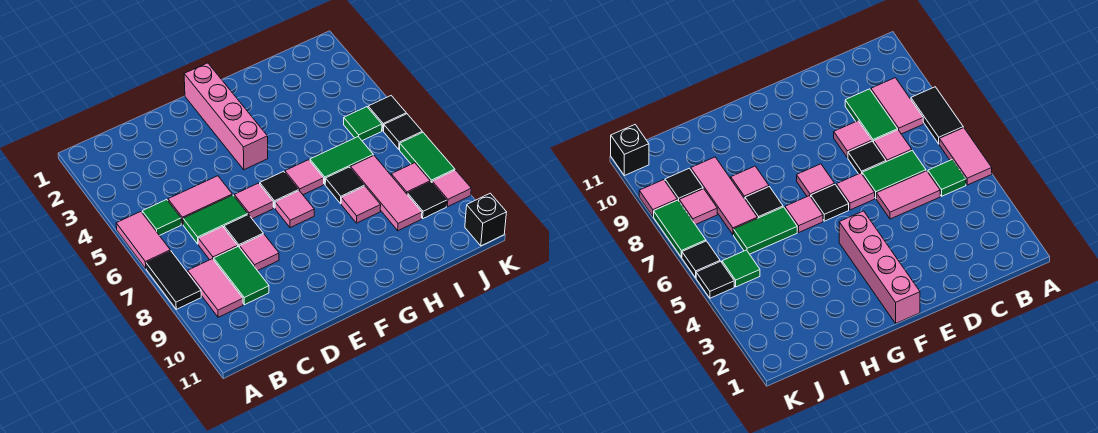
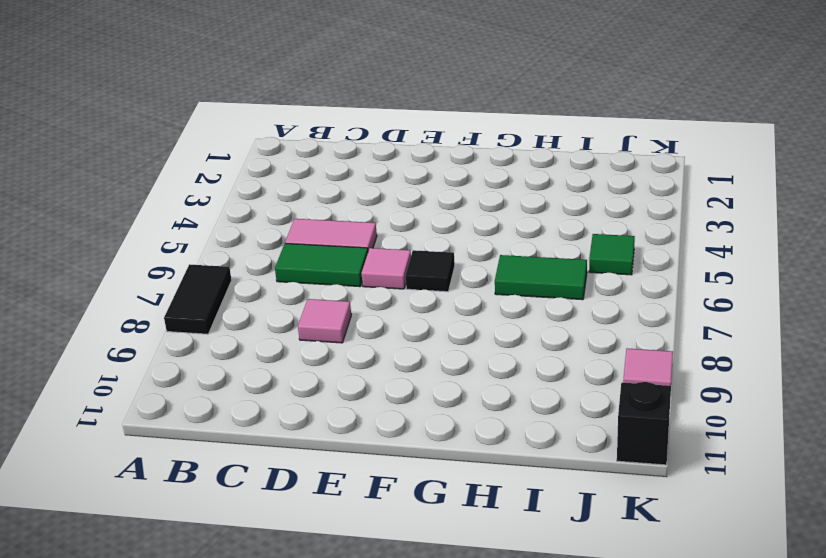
none -> pink 1x2 tile [116,212,170,268]
none -> green 1x1 tile [142,200,181,236]
none -> pink 1x2 tile [188,259,243,317]

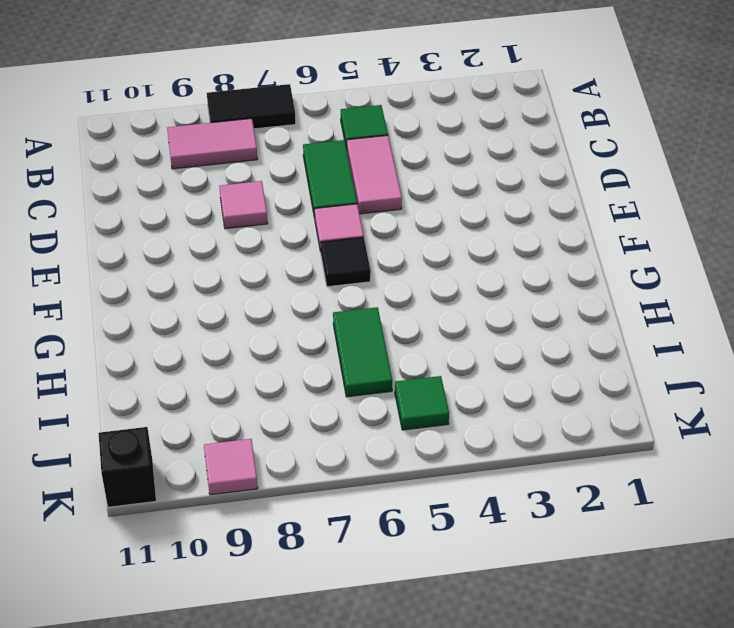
none -> pink 1x2 tile [116,212,170,268]
none -> pink 1x1 tile [198,227,238,260]
none -> green 1x2 tile [214,247,269,305]

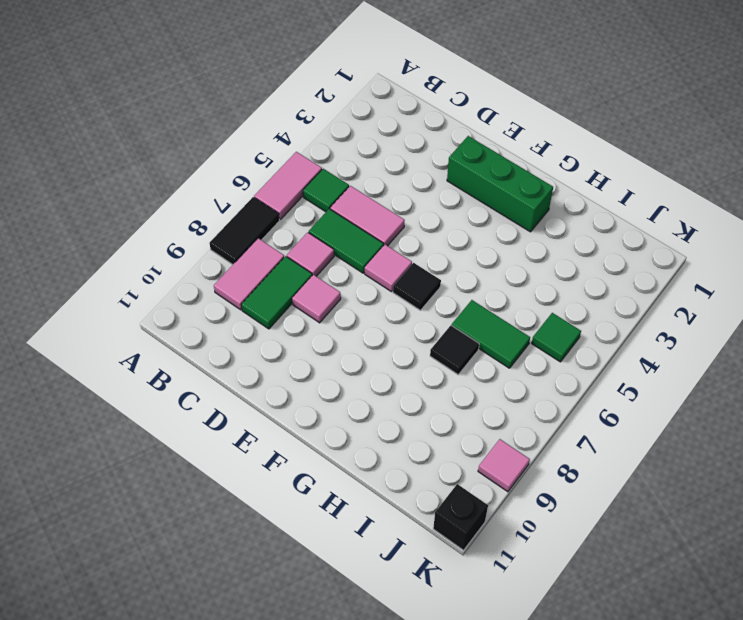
green 1x3 brick [447,136,553,232] -> pink 1x4 brick [184,63,268,170]
none -> black 1x1 tile [224,215,263,248]
none -> pink 1x1 tile [275,191,314,228]
none -> pink 1x1 tile [285,160,324,195]

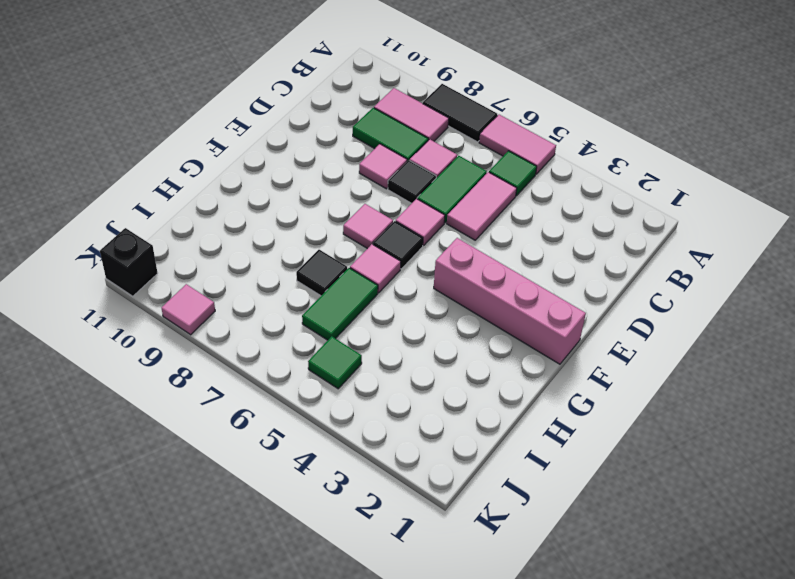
none -> pink 1x1 tile [341,186,381,223]
none -> pink 1x3 tile [350,155,422,231]
none -> pink 1x1 tile [391,163,430,194]

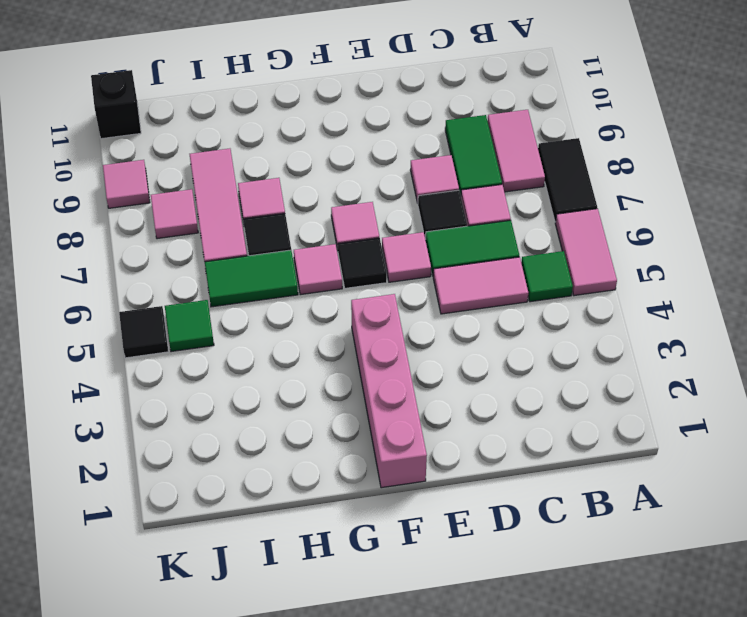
none -> black 1x1 tile [407,182,447,218]
none -> black 1x1 tile [384,114,422,149]
none -> green 1x2 tile [400,132,455,182]

